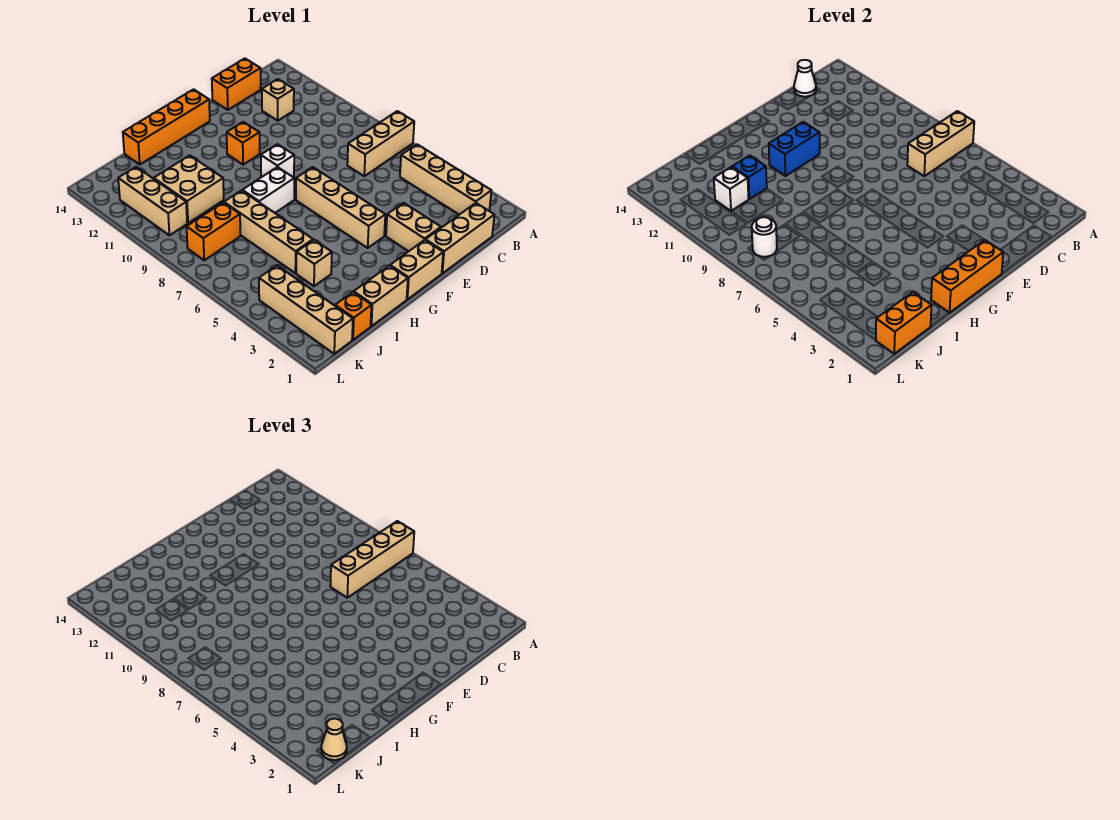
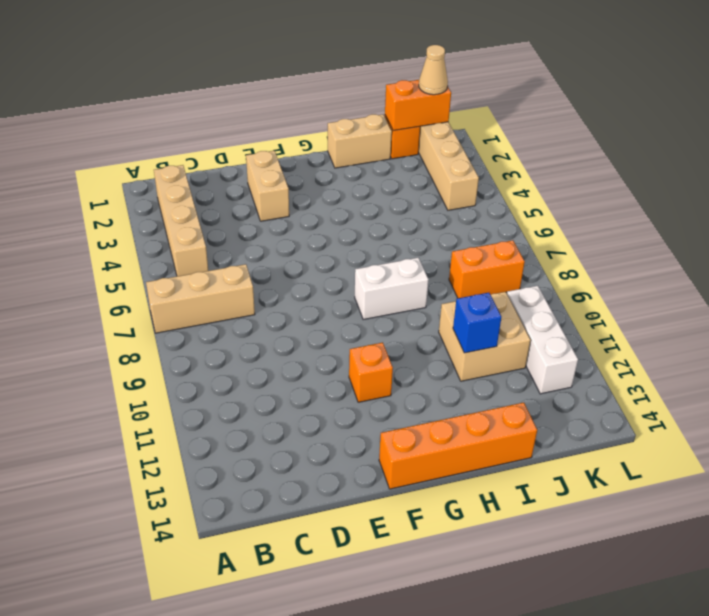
white 1x3 brick [507,286,578,394] -> tan 1x3 brick [118,167,187,235]
none -> tan 1x3 brick [426,203,494,273]
none -> tan 1x1 brick [262,79,294,121]
none -> orange 1x2 brick [212,59,261,110]
none -> tan 1x2 brick [390,240,443,299]

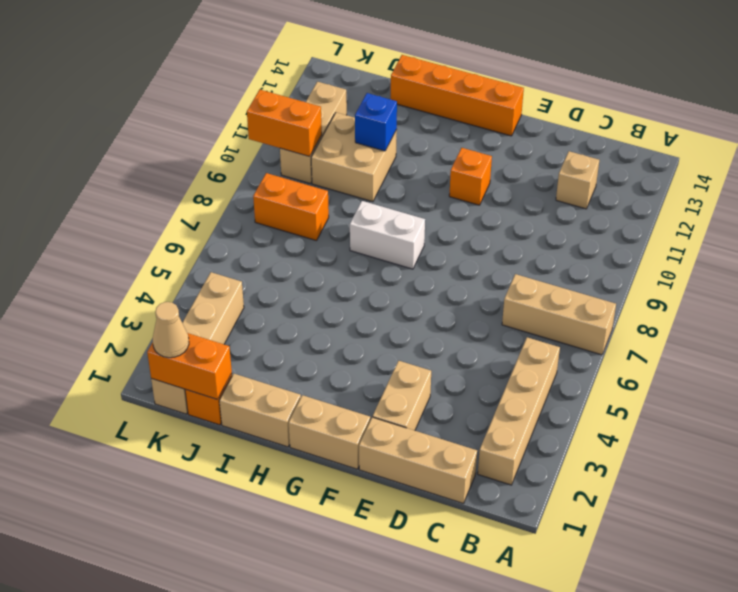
orange 1x2 brick [247,90,322,157] -> orange 1x2 brick moved to [212,59,261,110]
none -> tan 1x4 brick [296,167,385,248]
none -> white 1x1 brick [261,144,294,177]
none -> tan 1x1 brick [296,240,332,286]
none -> tan 1x4 brick [224,191,313,273]

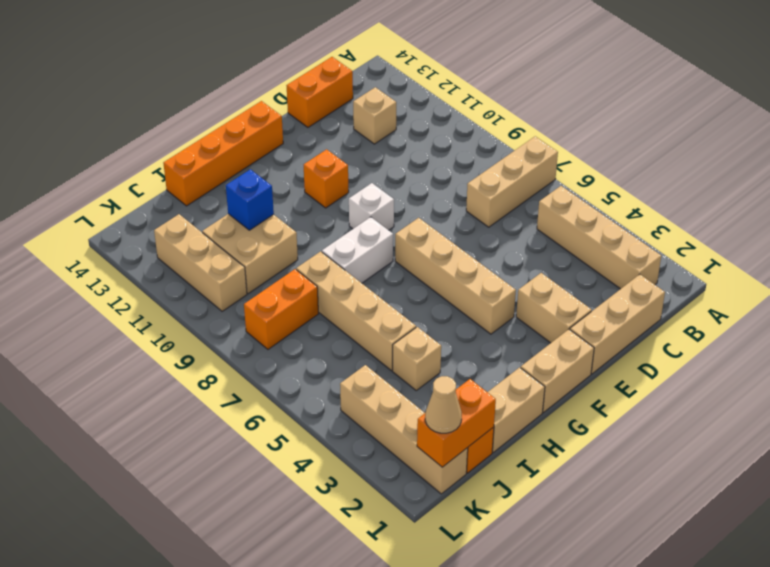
none -> tan 1x3 brick [907,111,974,176]
none -> white 1x1 cone [794,60,816,97]
none -> orange 1x3 brick [931,240,1003,313]
none -> blue 1x2 brick [769,122,820,176]

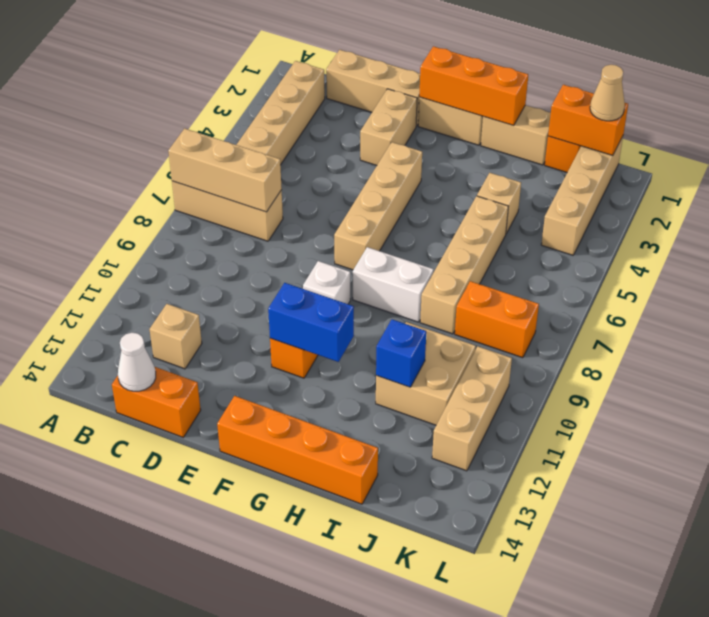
none -> white 1x1 brick [714,167,749,211]
none -> white 1x1 round brick [752,217,777,257]
none -> tan 1x4 brick [330,521,414,598]

